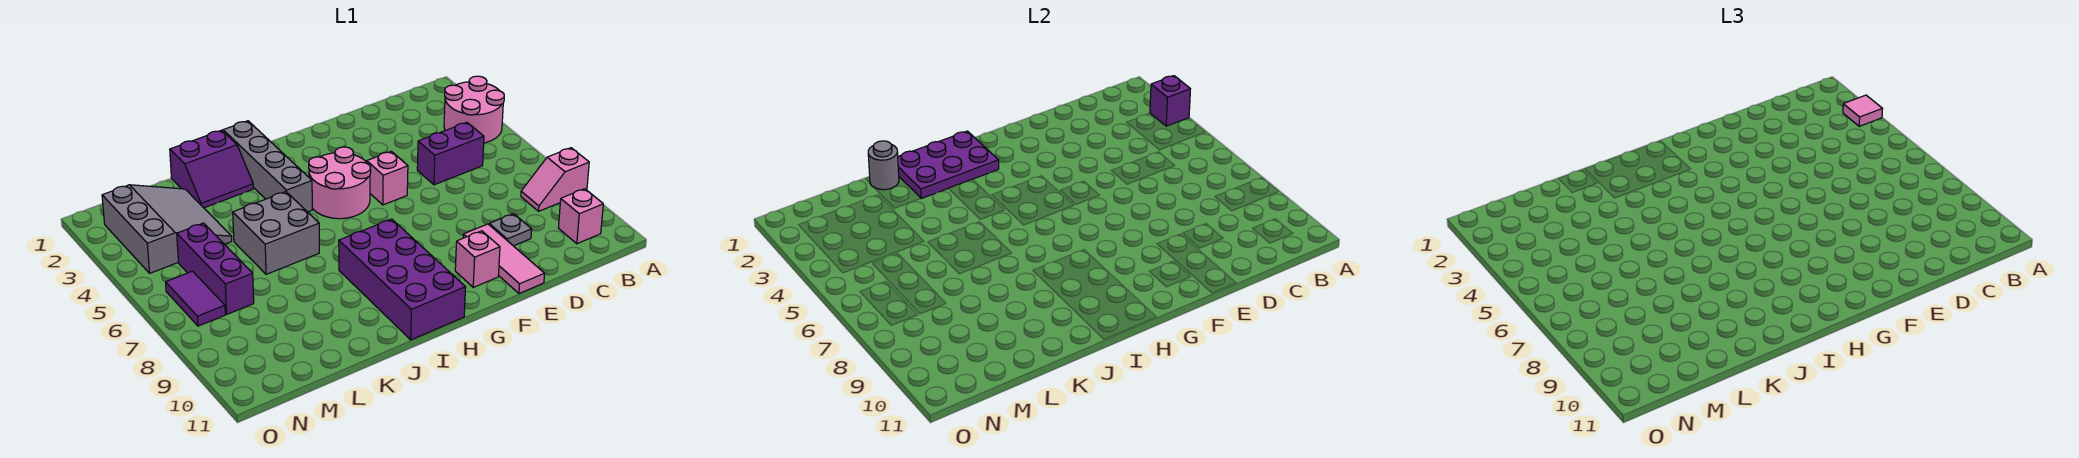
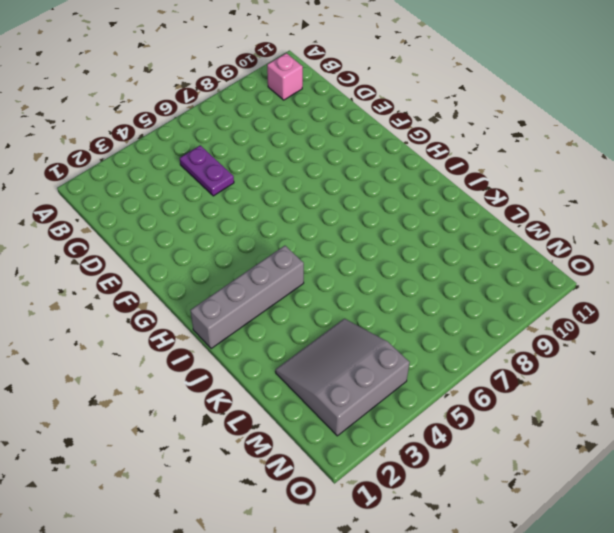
purple 1x2 plate [180,145,234,196] -> purple 1x2 brick [417,122,484,185]
none -> pink 2x2 round brick [444,76,504,143]
none -> pink 1x2 slope [521,148,589,211]
none -> grey 1x1 plate [489,214,532,246]

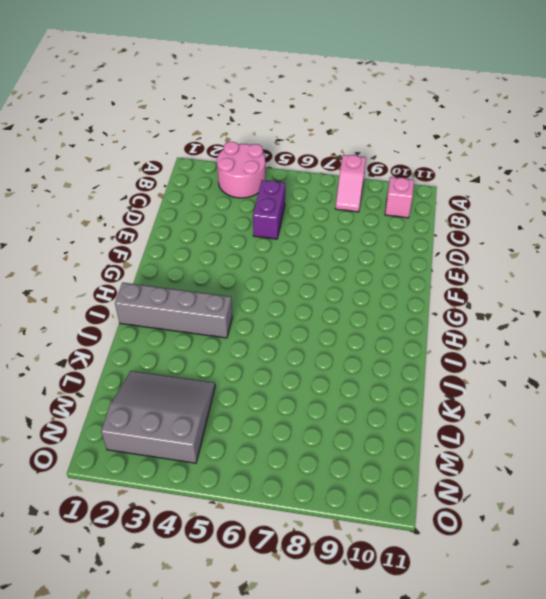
none -> grey 1x1 plate [489,214,532,246]
none -> pink 1x3 tile [463,224,545,293]
none -> pink 1x1 brick [367,151,408,205]

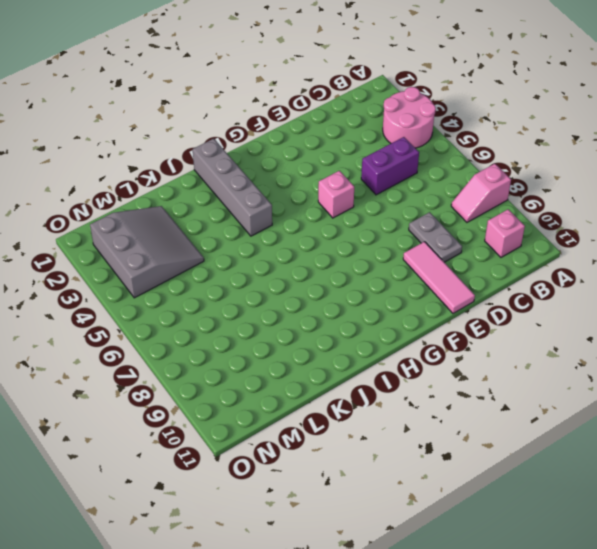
grey 1x2 plate [409,212,462,262] -> grey 1x1 plate [489,214,532,246]
none -> pink 1x1 brick [455,231,500,287]
none -> pink 2x2 round brick [309,147,371,219]
none -> purple 2x4 brick [339,219,466,340]

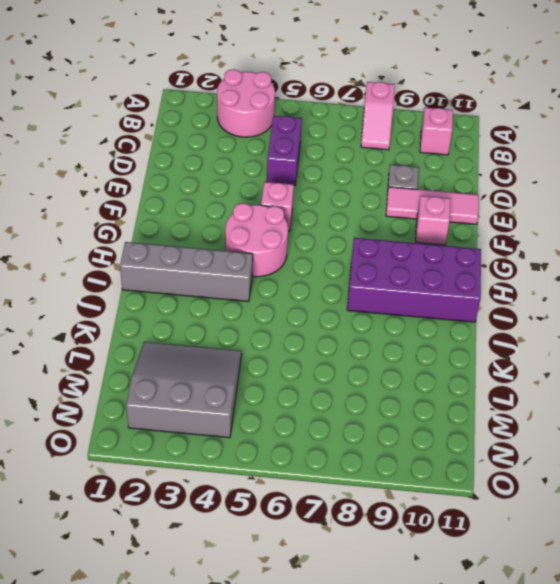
none -> purple 2x2 slope [170,130,254,208]
none -> grey 2x2 brick [233,192,319,274]
none -> purple 1x3 brick [177,223,254,314]

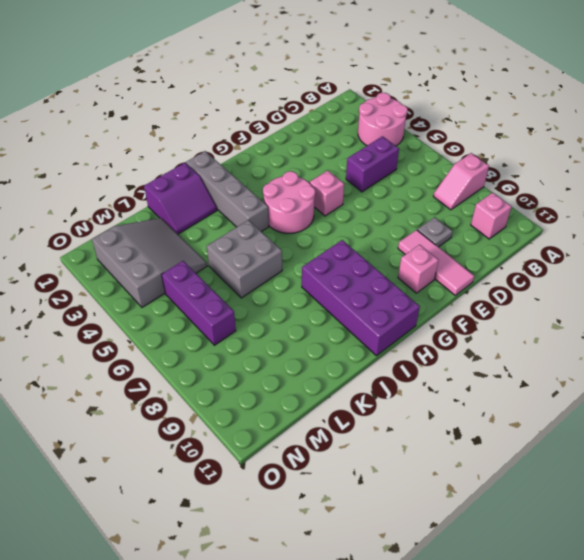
none -> purple 1x2 tile [166,271,225,326]
none -> purple 1x1 brick [1150,76,1190,126]
none -> purple 2x3 plate [898,131,999,198]

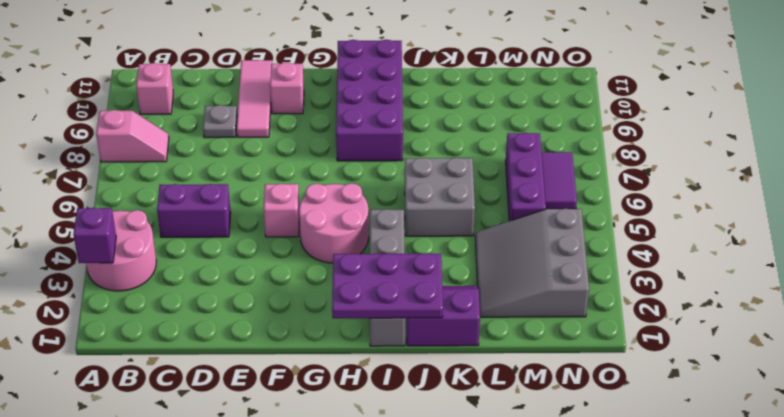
none -> grey 1x1 round brick [868,141,899,190]
none -> pink 1x1 tile [1843,95,1883,126]

